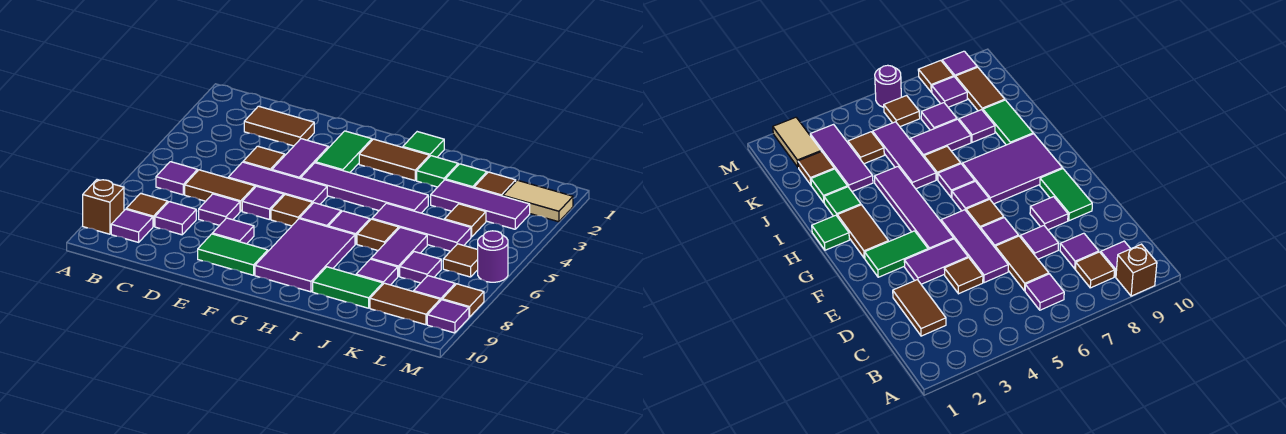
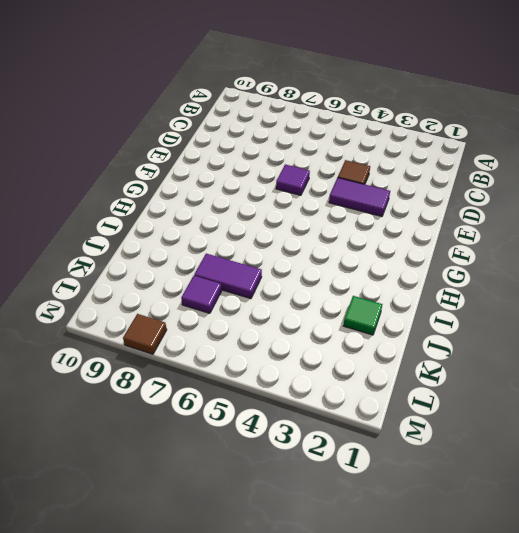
none -> brown 1x1 brick [83,180,124,234]
none -> purple 1x1 tile [156,162,197,195]
none -> brown 1x1 tile [126,193,168,227]
none -> purple 1x1 tile [111,209,153,242]

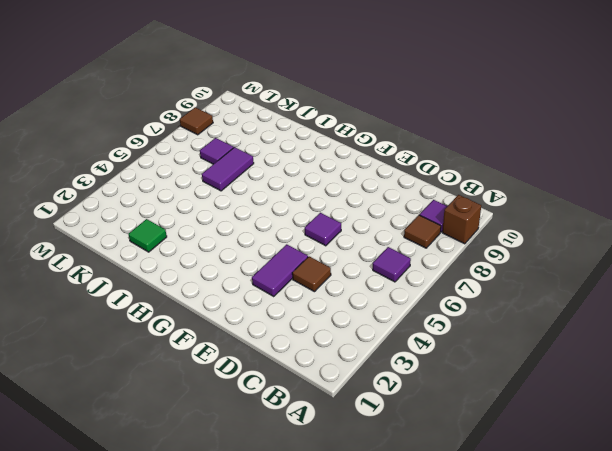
none -> brown 1x2 tile [244,106,314,146]
none -> brown 1x2 tile [185,170,255,211]
none -> purple 1x1 tile [155,202,196,235]
none -> purple 1x3 tile [228,162,327,204]

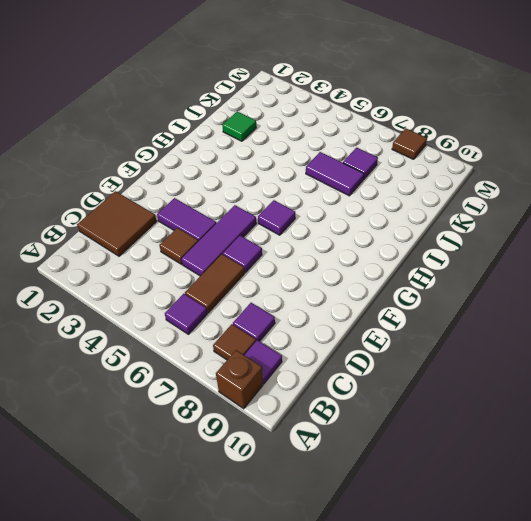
brown 2x2 tile [77,191,157,256] -> brown 1x2 tile [244,106,314,146]
none -> purple 1x1 tile [199,194,240,225]
none -> purple 1x1 tile [212,218,254,244]
none -> green 1x2 tile [198,234,268,275]
none -> green 1x2 tile [316,131,372,173]

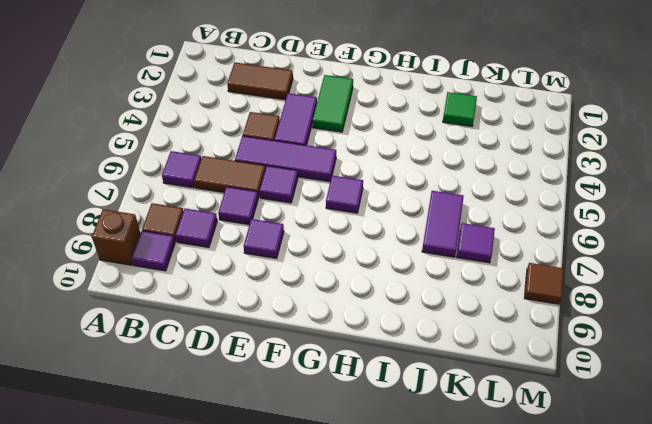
none -> green 1x2 tile [198,234,268,275]
none -> purple 1x4 tile [301,163,428,213]
none -> brown 1x1 tile [271,195,312,226]
none -> brown 1x2 tile [359,139,429,181]

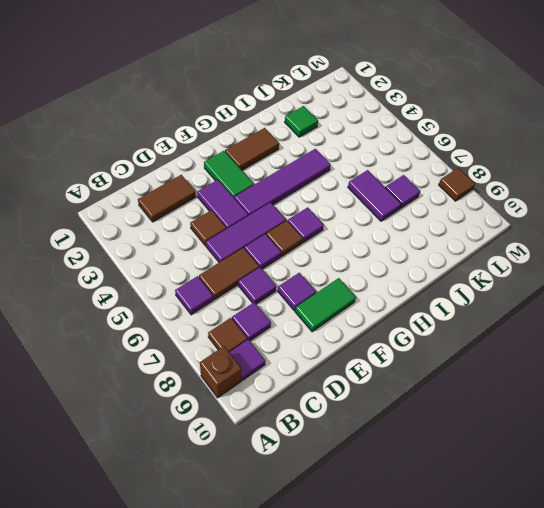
none -> purple 2x3 tile [255,219,355,292]
none -> green 1x1 tile [403,132,444,157]
none -> purple 1x1 tile [328,211,370,244]
none -> green 1x1 tile [417,156,458,187]

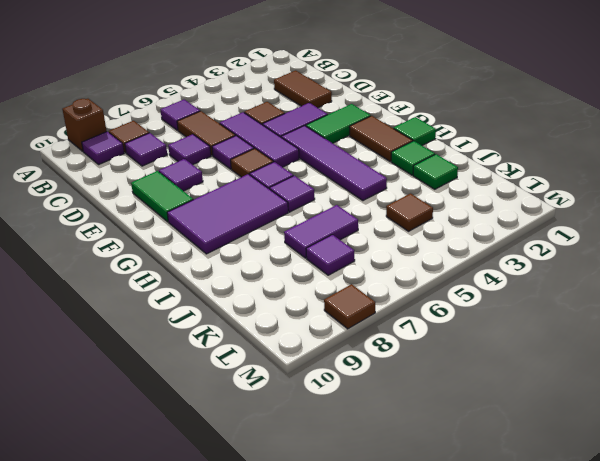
none -> purple 1x3 tile [372,203,471,251]
none -> brown 1x1 tile [357,219,399,250]
none -> green 1x2 tile [313,267,383,308]
none -> purple 1x3 tile [431,180,530,229]

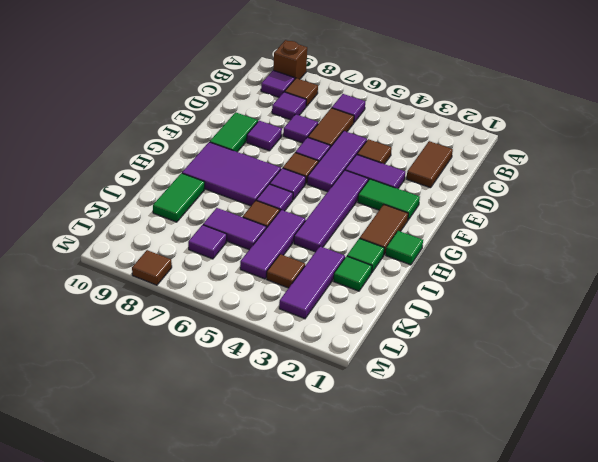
none -> purple 1x1 tile [356,259,398,285]
none -> brown 1x1 tile [474,172,516,196]
none -> brown 1x2 tile [370,283,440,325]
none -> tan 1x2 tile [503,180,573,222]

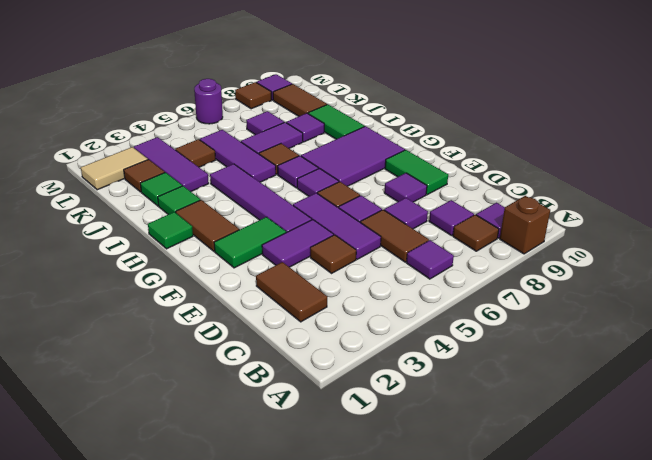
tan 1x2 tile [81,147,148,190] -> tan 1x2 tile turned to [503,180,573,222]
none -> brown 1x1 tile [443,244,478,277]
none -> purple 1x1 tile [414,276,455,301]

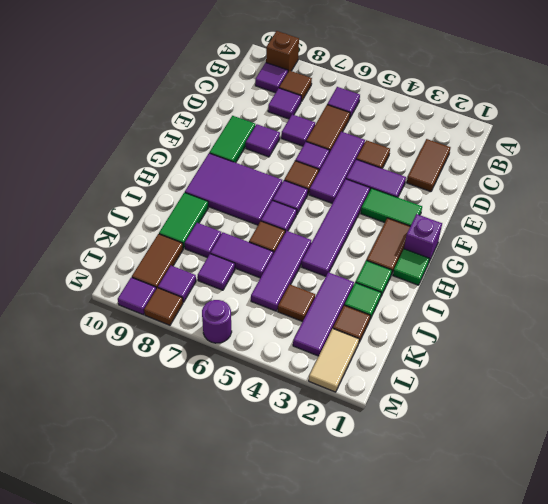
purple 1x1 brick [404,214,442,262] -> none
none -> brown 1x1 tile [443,244,478,277]

